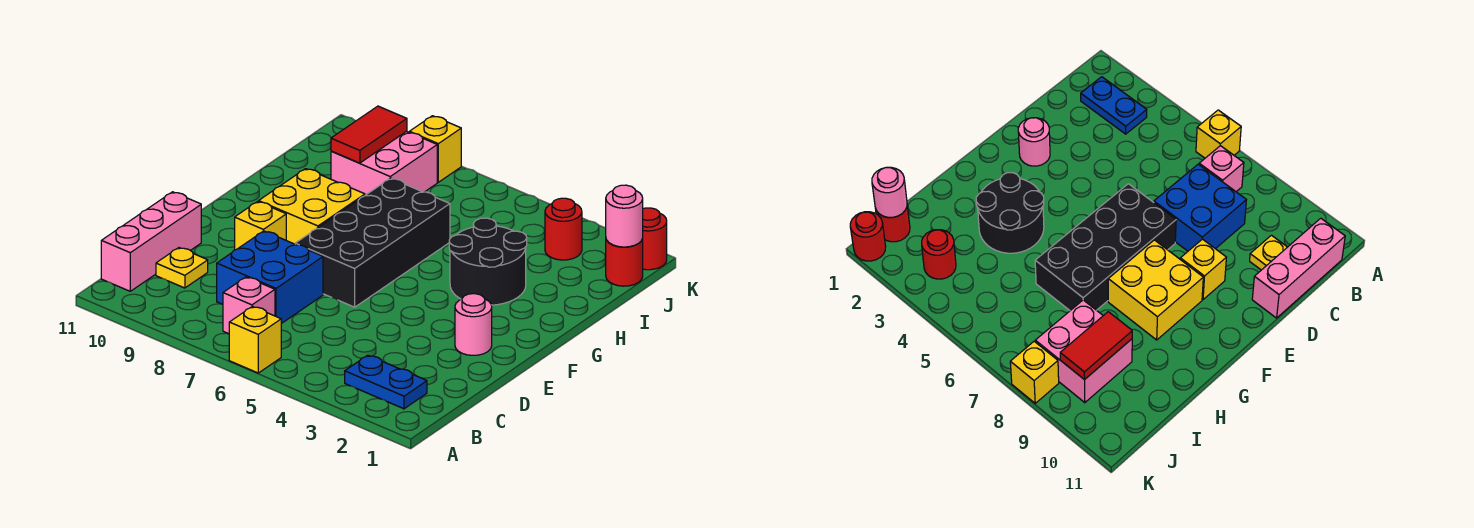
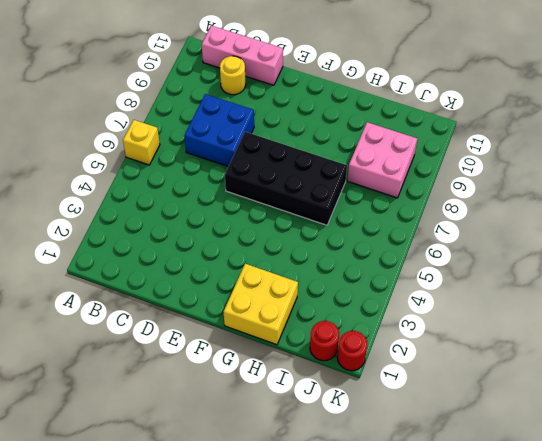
yellow 1x1 round brick [220,56,246,95] -> yellow 1x1 plate [156,248,208,288]
yellow 2x2 brick [224,264,298,345] -> yellow 2x2 brick moved to [259,169,365,244]
none -> blue 1x2 plate [345,355,427,409]
none -> pink 1x1 brick [223,277,275,334]
none -> pink 1x1 round brick [455,294,492,355]

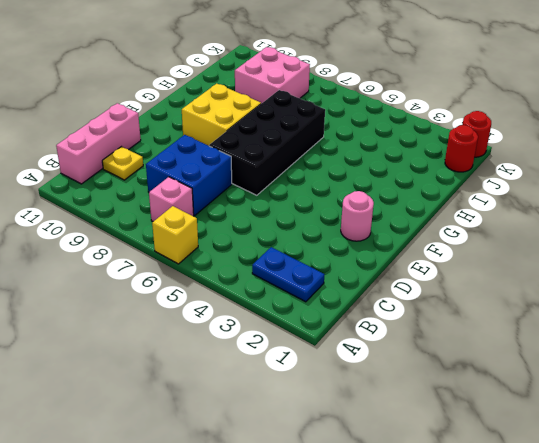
none -> yellow 1x1 brick [235,202,286,250]
none -> black 2x2 round brick [449,218,527,305]
none -> red 1x1 round brick [545,198,582,260]

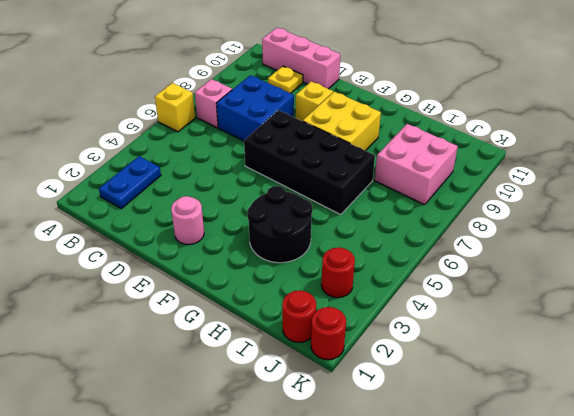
none -> yellow 1x1 brick [409,116,461,182]
none -> red 1x2 tile [331,106,407,163]
none -> pink 1x1 round brick [606,185,643,247]

